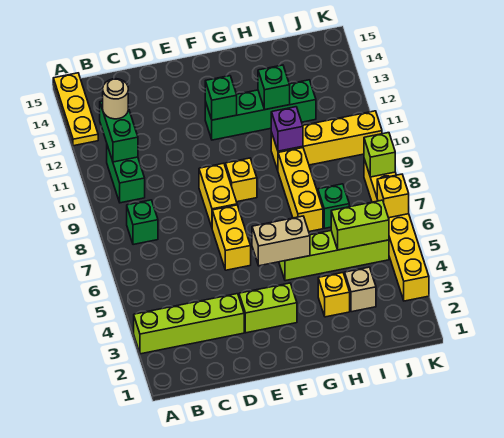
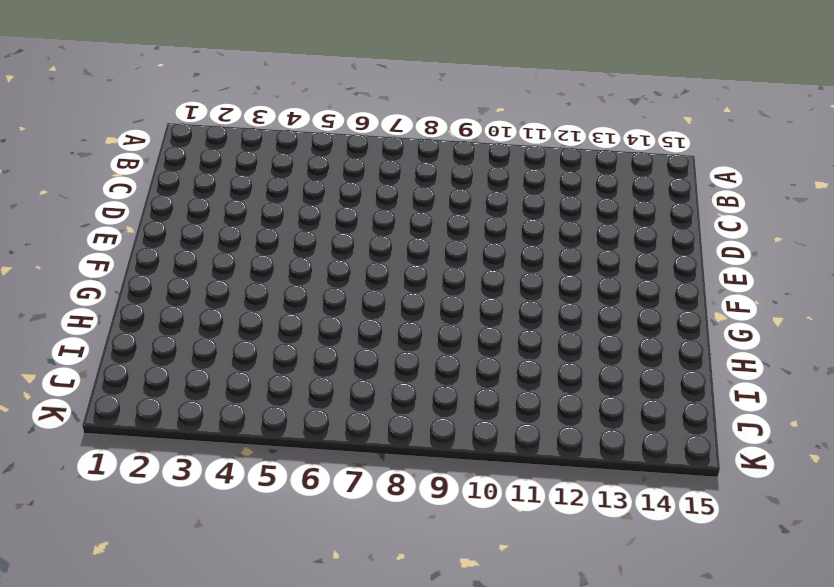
none -> lime 1x4 brick [134,294,244,354]
none -> yellow 1x3 plate [53,73,98,146]
none -> green 1x1 brick [127,200,158,245]

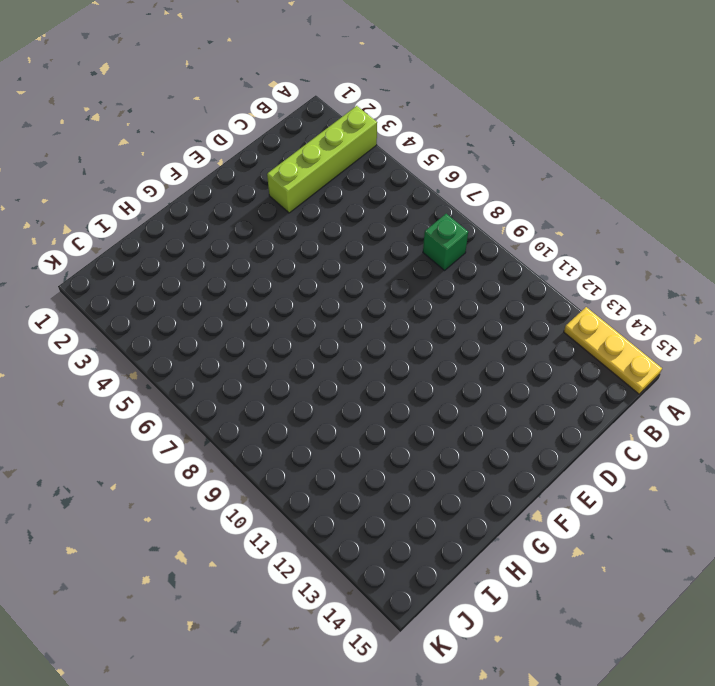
none -> green 1x2 brick [107,146,145,203]
none -> lime 1x2 brick [239,283,297,333]
none -> yellow 1x2 brick [212,205,251,270]

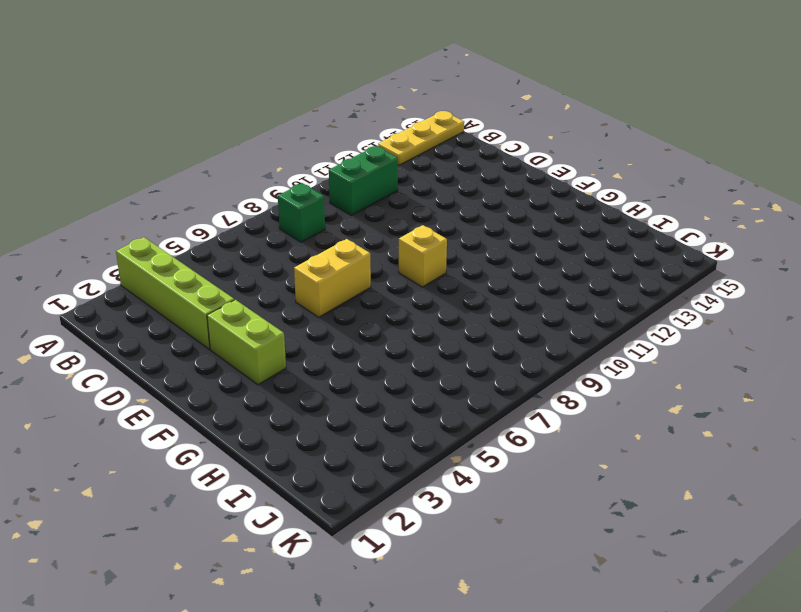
none -> yellow 1x2 brick [199,163,237,227]
none -> green 1x4 brick [205,80,316,140]
none -> lime 1x4 brick [279,231,389,281]

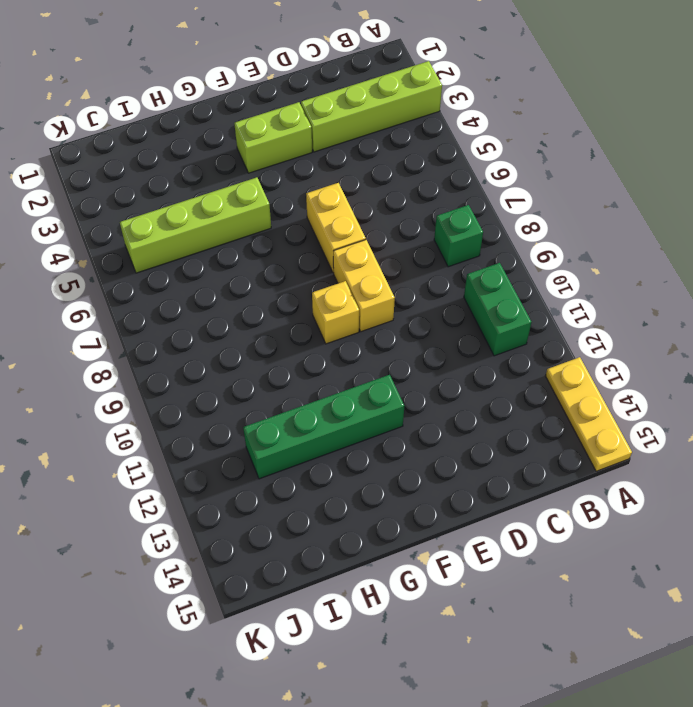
none -> yellow 1x1 brick [318,273,350,317]
none -> yellow 1x3 brick [278,148,323,231]
none -> yellow 1x4 brick [271,111,382,170]

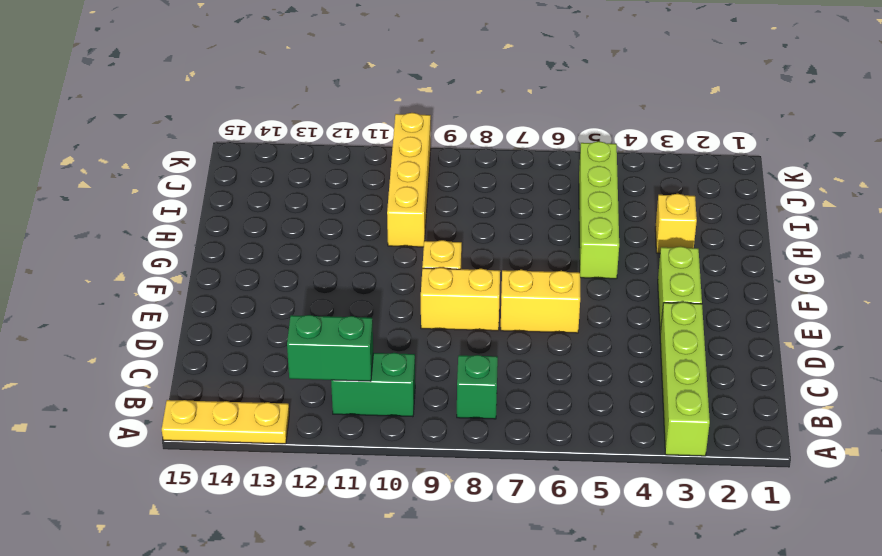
none -> green 1x4 brick [205,80,316,140]
none -> yellow 1x3 brick [278,148,323,231]
none -> tan 1x1 brick [345,267,376,312]

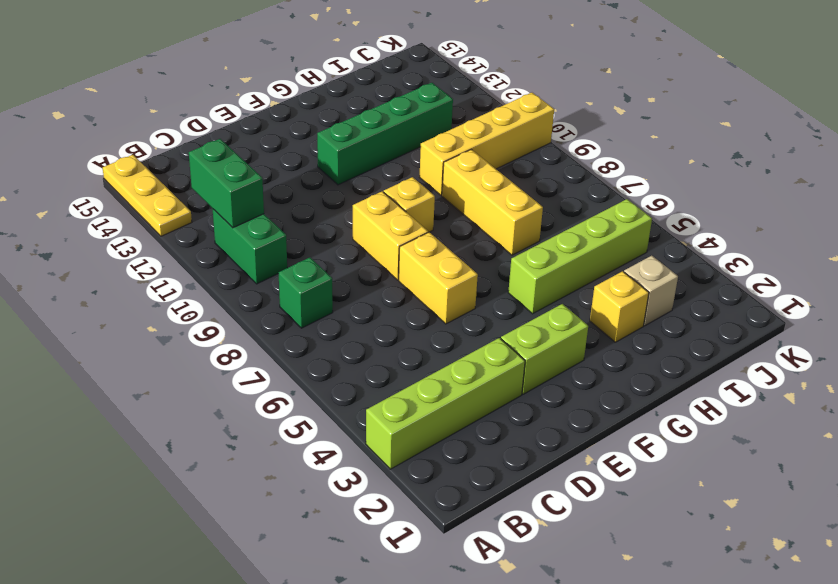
none -> green 1x1 brick [318,184,349,228]
none -> yellow 1x6 brick [364,159,429,301]
none -> tan 1x2 brick [252,216,310,266]

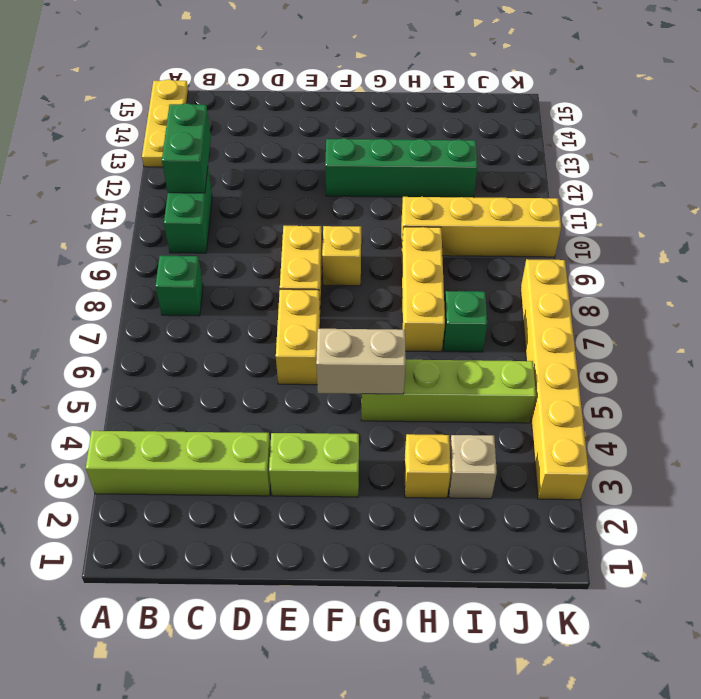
none -> green 1x1 brick [205,76,237,120]
none -> purple 1x1 brick [271,107,303,151]
none -> green 1x1 brick [258,65,290,110]

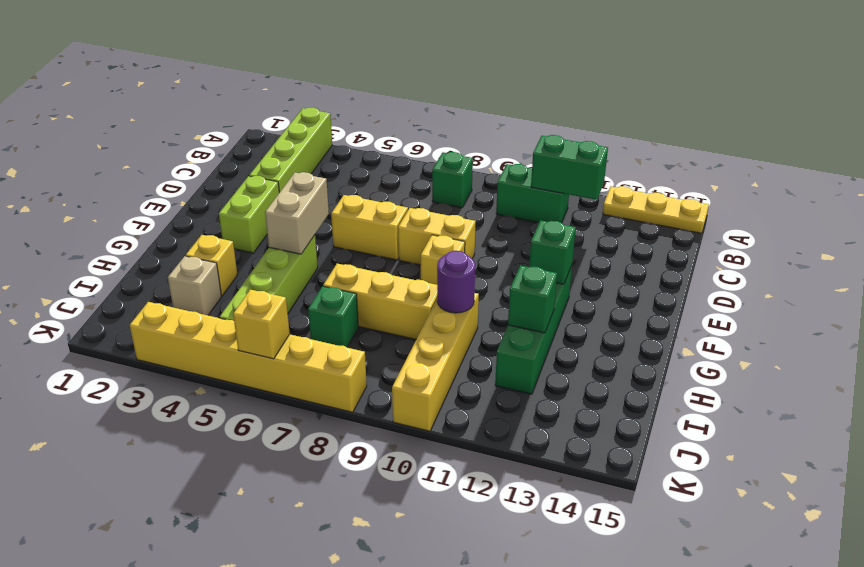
purple 1x1 round brick [437,251,475,313] -> purple 1x1 brick [271,107,303,151]
none -> lime 1x2 brick [331,200,389,250]
none -> lime 1x1 brick [364,133,395,177]
none -> tan 1x1 round brick [103,79,128,119]

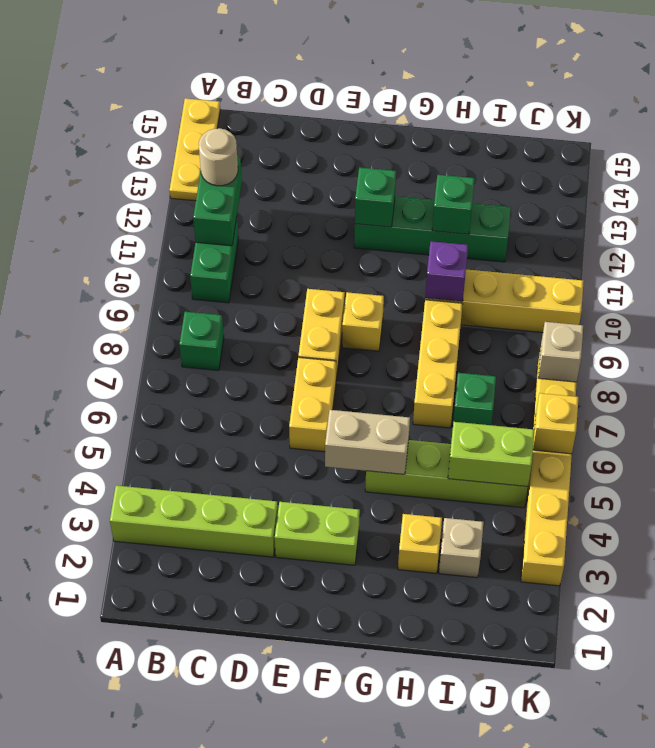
tan 1x1 brick [538,322,583,382] -> lime 1x1 brick [364,133,395,177]

